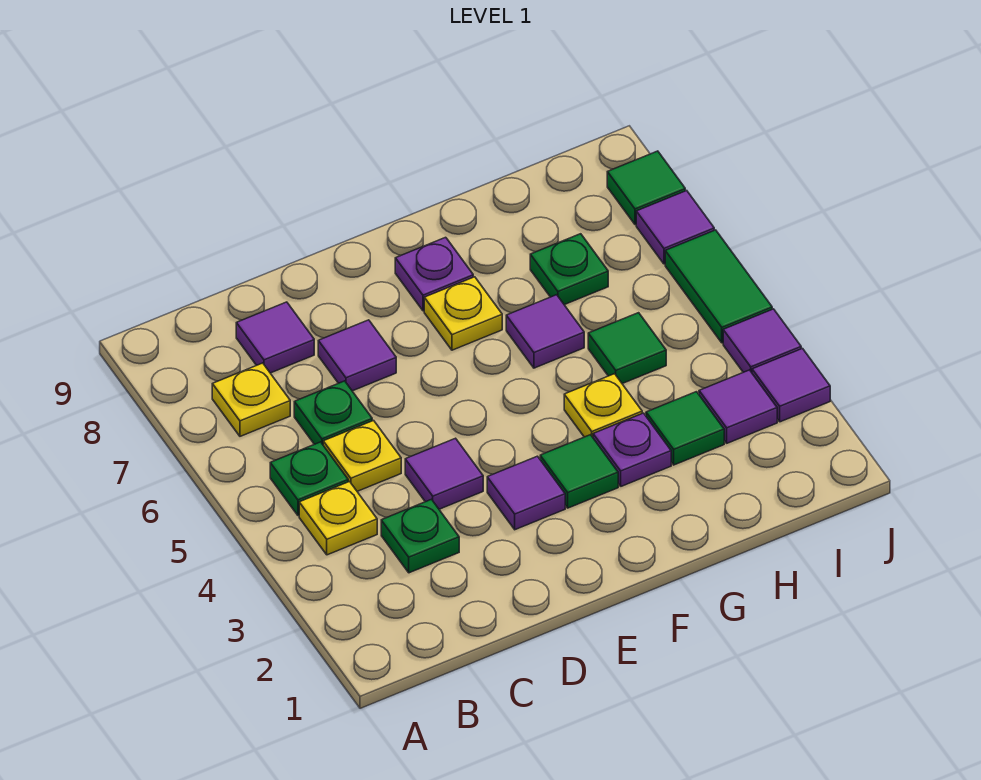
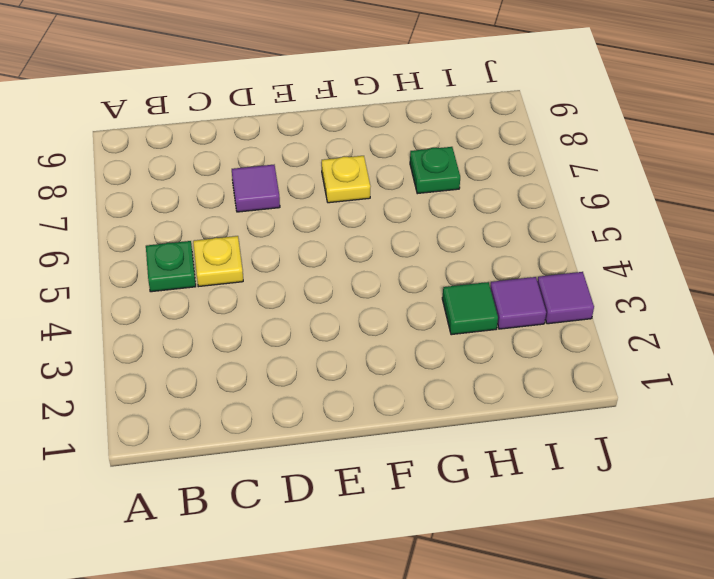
none -> yellow 1x1 plate [299,482,377,555]
none -> yellow 1x1 plate [212,363,290,436]
none -> green 1x1 plate [381,499,459,573]

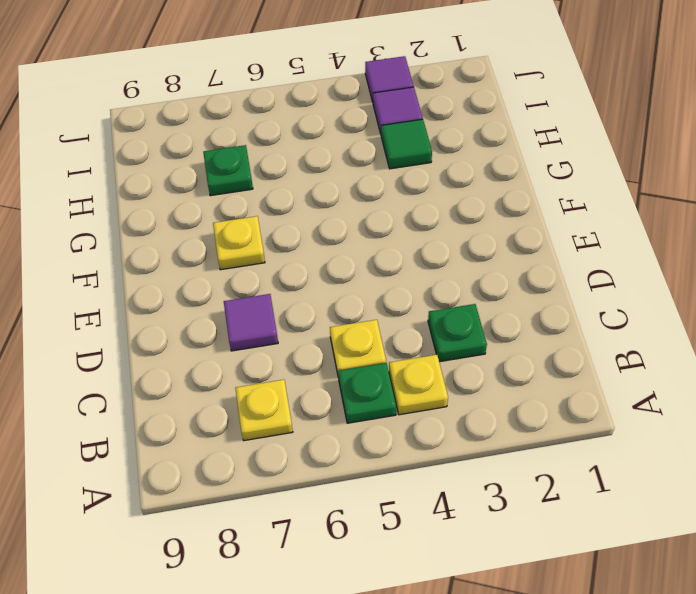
none -> green 1x1 plate [294,381,372,444]
none -> purple 1x1 tile [236,302,314,373]
none -> purple 1x1 tile [405,438,483,509]

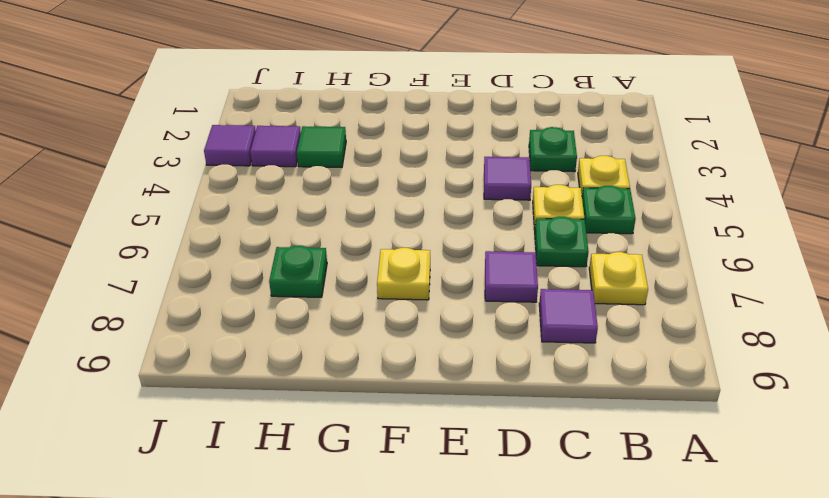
none -> purple 1x1 tile [487,456,565,530]
none -> green 1x1 tile [540,435,618,508]
none -> purple 1x1 plate [395,237,473,311]

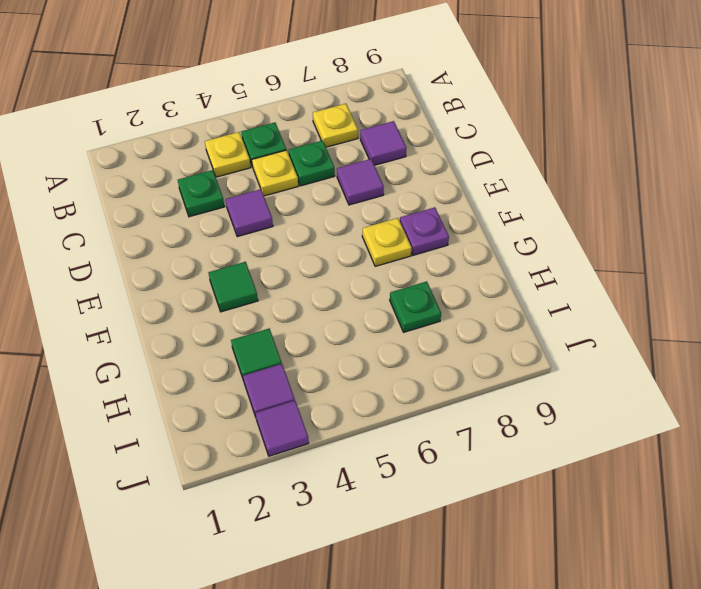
none -> purple 1x1 tile [487,456,565,530]
none -> purple 1x1 plate [593,413,671,486]
none -> yellow 1x1 plate [564,374,642,437]

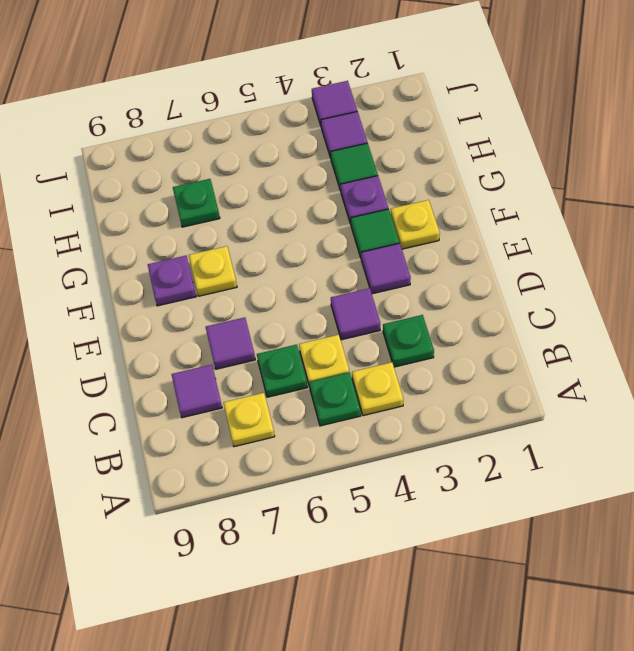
yellow 1x1 plate [391,200,440,249] -> yellow 1x1 plate moved to [564,374,642,437]
none -> purple 1x1 tile [506,295,584,368]
none -> green 1x1 tile [588,313,666,384]
none -> purple 1x1 tile [723,309,801,372]

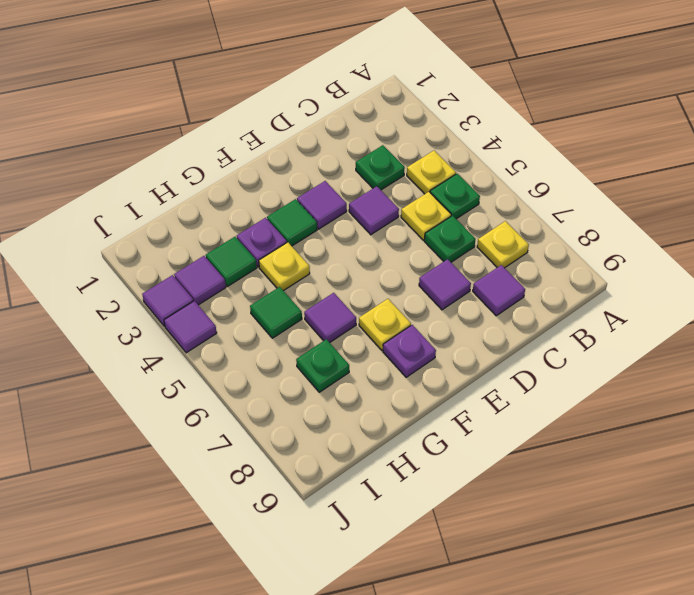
none -> green 1x2 tile [665,230,772,343]
none -> purple 1x1 tile [636,191,714,264]
none -> green 1x1 tile [607,151,685,225]

